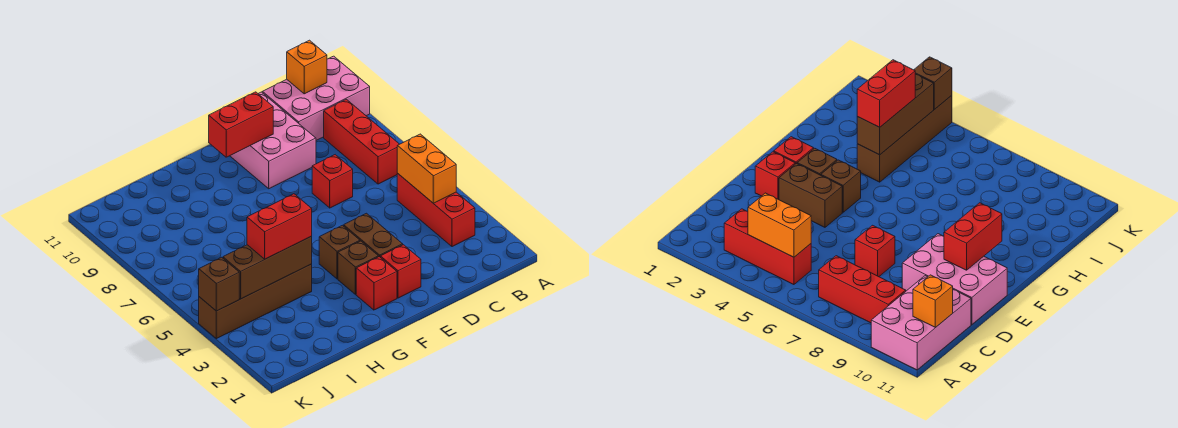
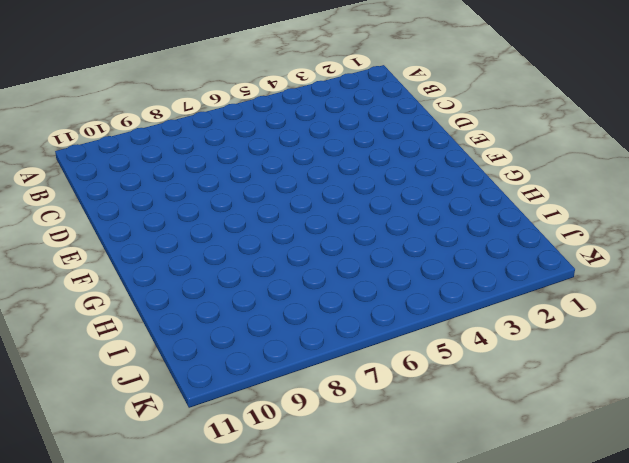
none -> pink 2x3 brick [262,56,370,140]
none -> red 1x3 brick [397,173,475,247]
none -> red 1x3 brick [324,99,399,184]

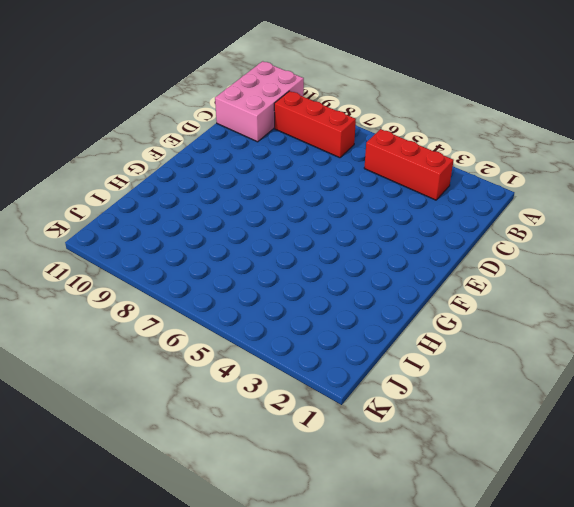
none -> red 1x1 brick [312,155,353,208]
none -> pink 2x3 brick [230,92,316,189]
none -> red 1x1 brick [380,245,421,298]

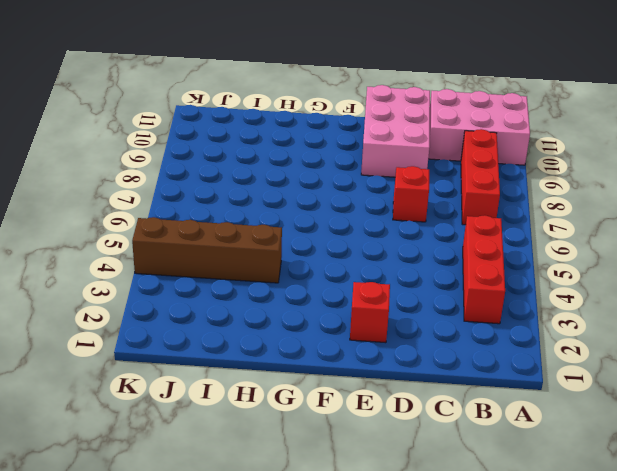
none -> brown 1x2 brick [344,213,403,257]
none -> red 1x1 brick [356,257,397,310]
none -> brown 1x1 brick [338,241,378,294]

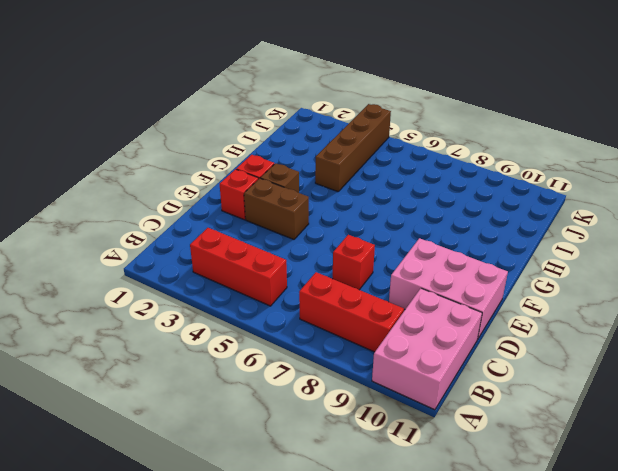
none -> brown 1x1 brick [319,225,360,279]
none -> orange 1x2 brick [397,134,456,203]
none -> orange 1x1 brick [287,40,327,94]

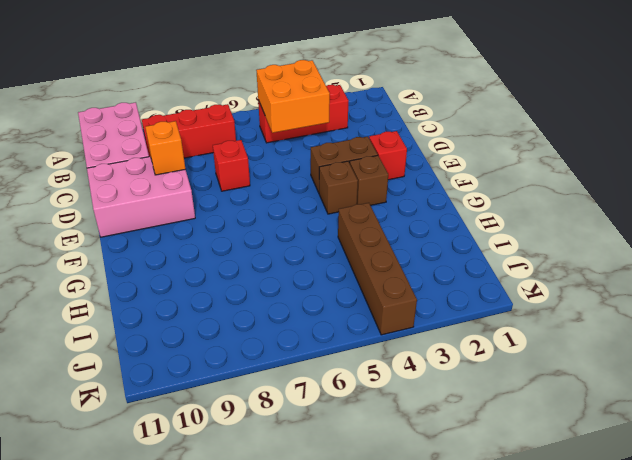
orange 2x2 brick [256,60,330,133] -> orange 1x2 brick [397,134,456,203]
orange 1x1 brick [145,121,185,175] -> orange 1x1 brick moved to [287,40,327,94]
none -> red 1x1 brick [356,257,397,310]
none -> red 1x2 brick [209,92,273,157]
none -> brown 1x3 brick [223,236,312,299]

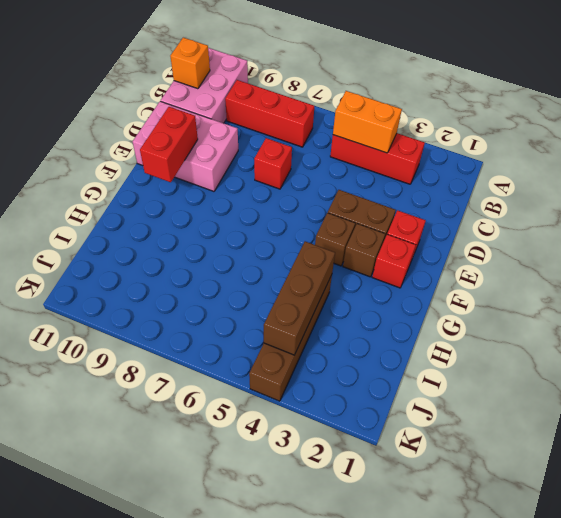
none -> brown 1x1 brick [199,257,239,311]
none -> red 1x2 brick [247,194,312,259]

